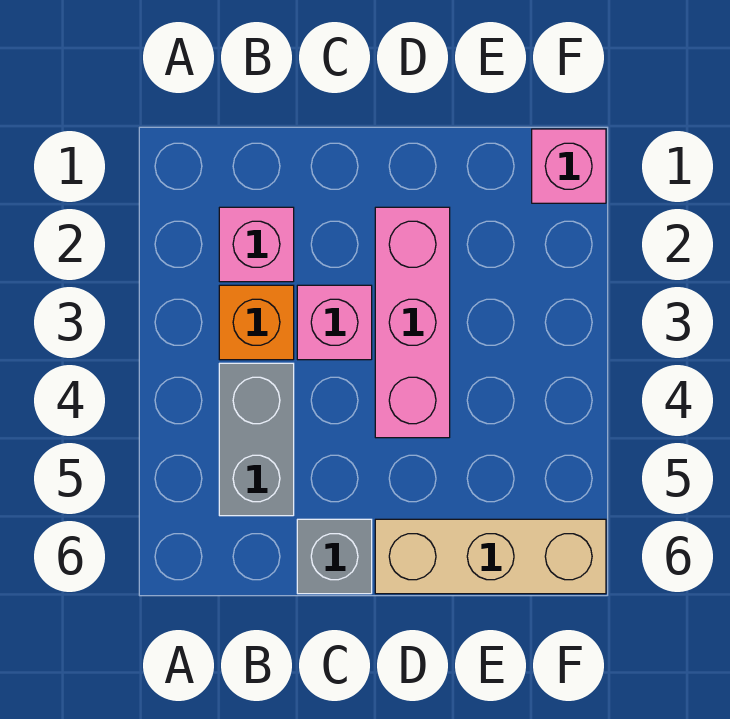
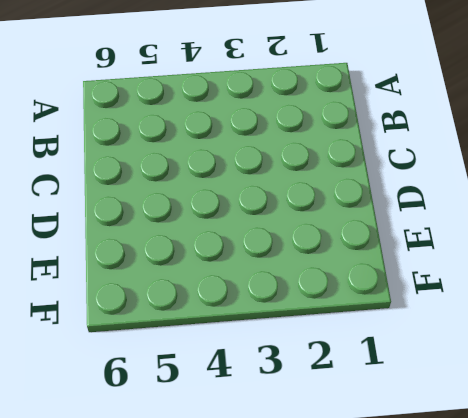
none -> pink 1x1 brick [219,207,294,282]
none -> orange 1x1 brick [219,285,294,360]

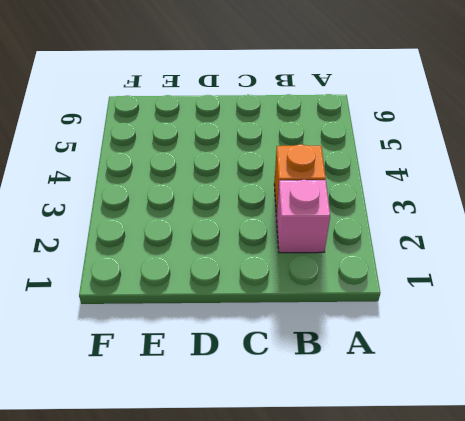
none -> grey 1x2 brick [219,363,294,516]
none -> pink 1x1 brick [297,285,372,360]

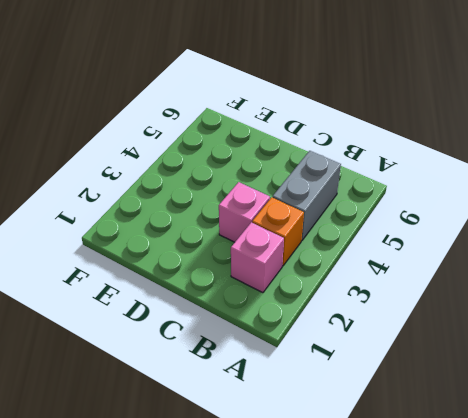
none -> grey 1x1 brick [297,519,372,594]
none -> pink 1x3 brick [375,207,450,438]

